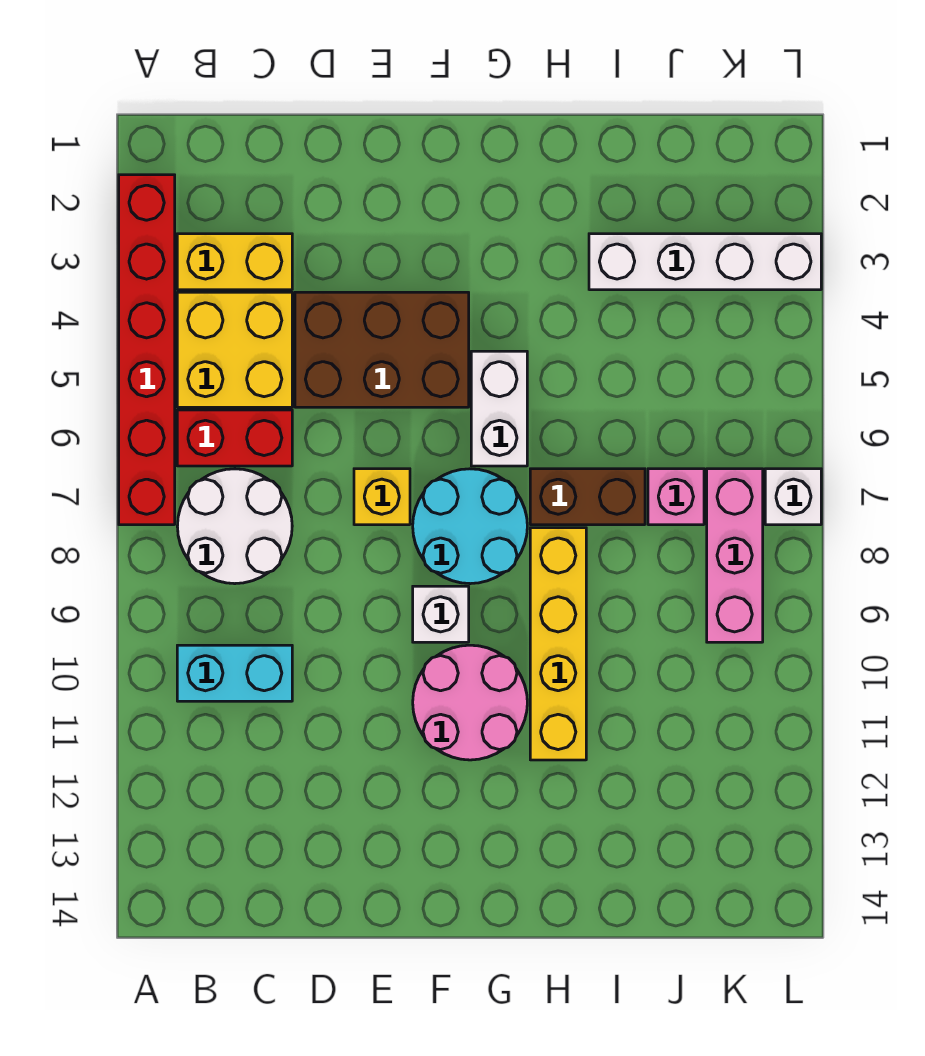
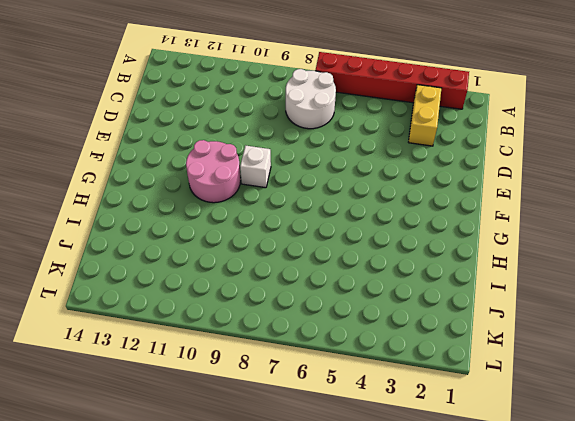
none -> yellow 2x2 brick [177,292,292,407]
none -> red 1x2 brick [177,410,292,466]
none -> cyan 1x2 brick [177,645,292,701]

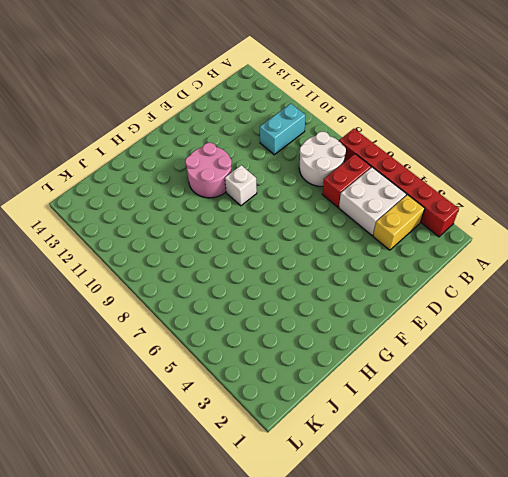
white 2x2 brick [339,167,406,235] -> yellow 2x2 brick [177,292,292,407]
none -> brown 2x3 brick [295,292,469,407]
none -> yellow 1x1 brick [354,469,410,525]
none -> cyan 2x2 round brick [413,469,527,584]

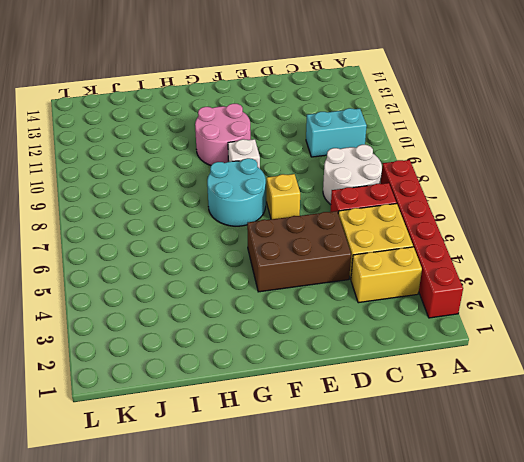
none -> white 1x2 brick [471,351,527,466]
none -> brown 1x2 brick [530,469,645,525]
none -> yellow 1x4 brick [530,528,586,760]

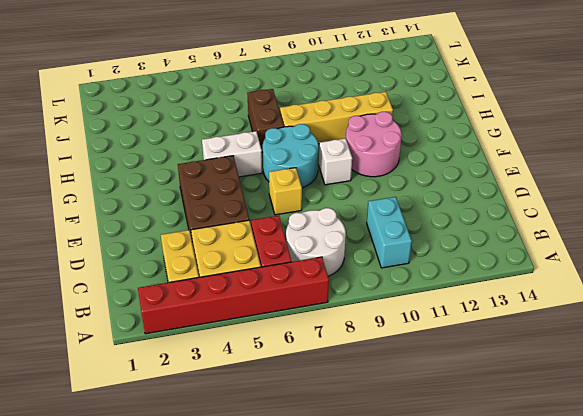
none -> white 1x4 brick [589,234,821,290]
none -> pink 1x1 brick [648,469,704,525]
none -> pink 1x3 brick [707,469,763,642]

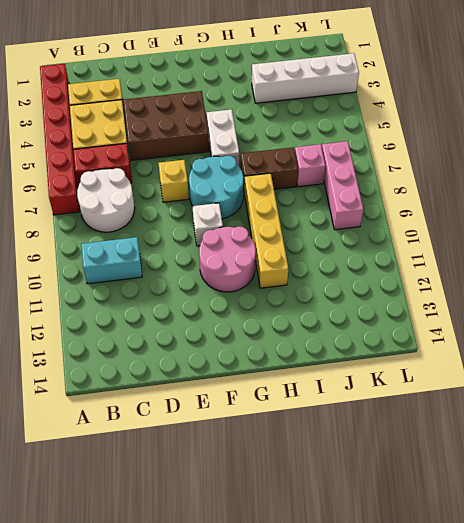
none -> white 1x1 brick [765,469,821,525]

